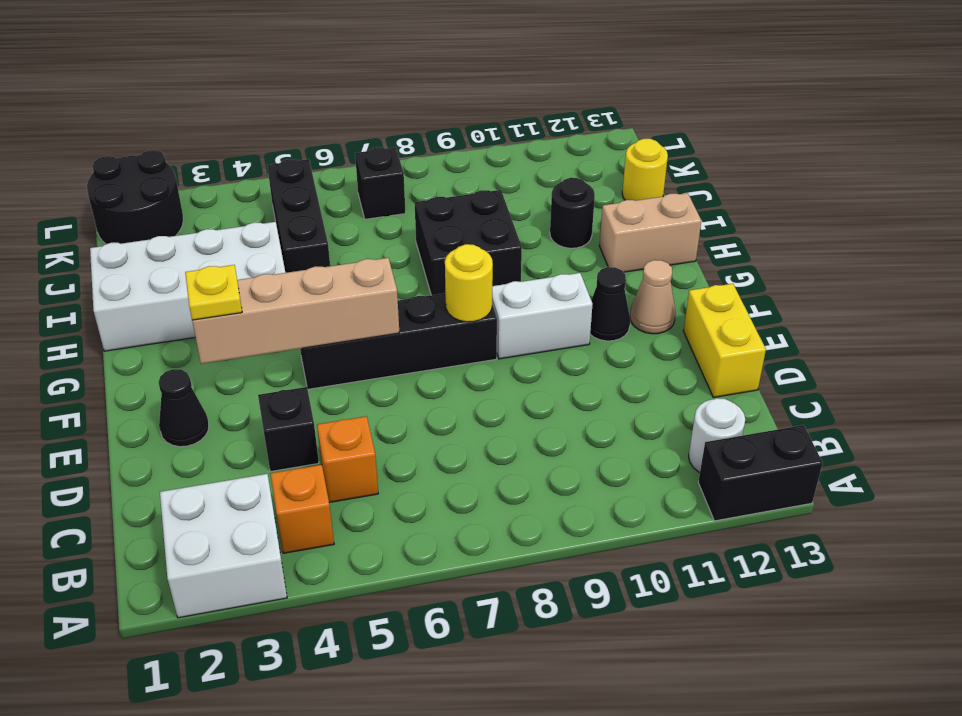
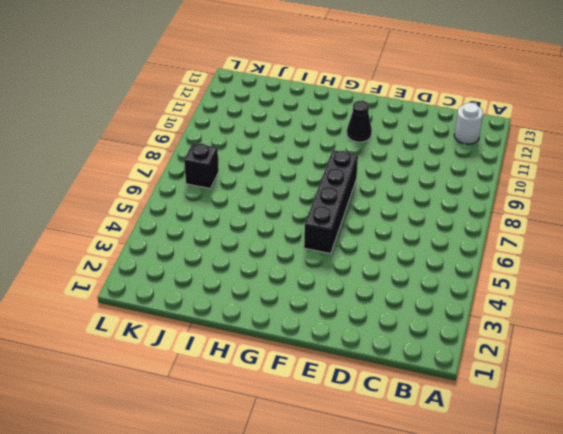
none -> white 2x2 brick [160,474,287,618]
none -> black 1x2 brick [698,425,823,521]
none -> orange 1x1 brick [270,465,334,553]

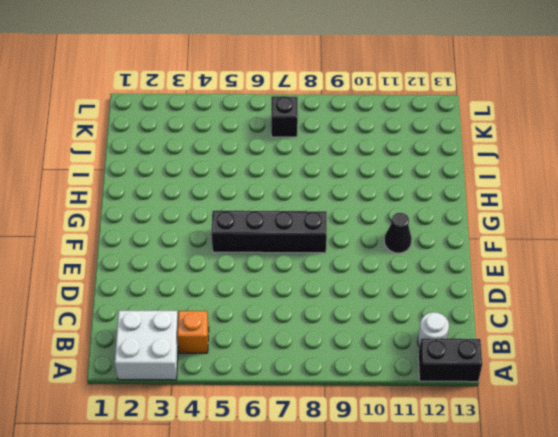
none -> orange 1x1 brick [317,416,378,502]
none -> black 1x1 brick [258,387,319,472]
none -> yellow 1x2 brick [684,284,766,397]

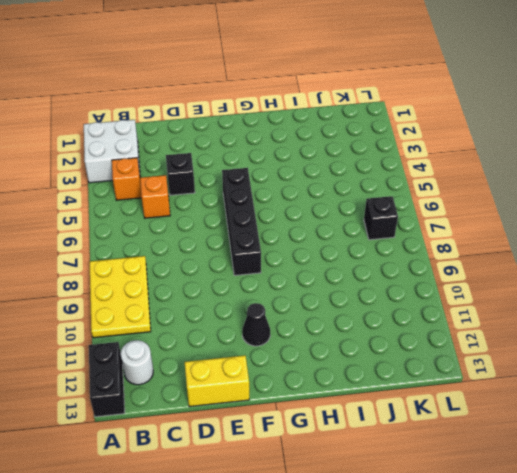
yellow 2x3 plate [90,256,151,338] -> none
none -> black 1x1 cone [158,369,209,447]
none -> white 1x2 brick [492,273,592,359]
none -> tan 1x1 cone [630,260,676,334]

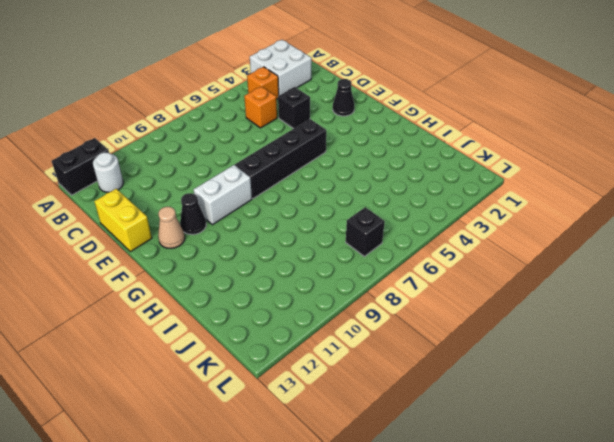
none -> white 2x4 brick [90,222,285,351]
none -> black 2x2 brick [414,190,522,295]
none -> tan 1x2 brick [600,193,701,272]

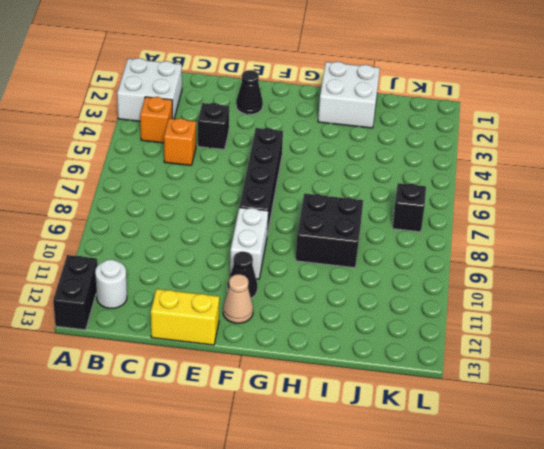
white 2x2 brick [318,62,380,128] -> white 2x4 brick [90,222,285,351]
none -> tan 1x2 brick [600,193,701,272]
none -> black 1x3 brick [267,159,330,273]
none -> black 1x1 round brick [550,178,595,248]

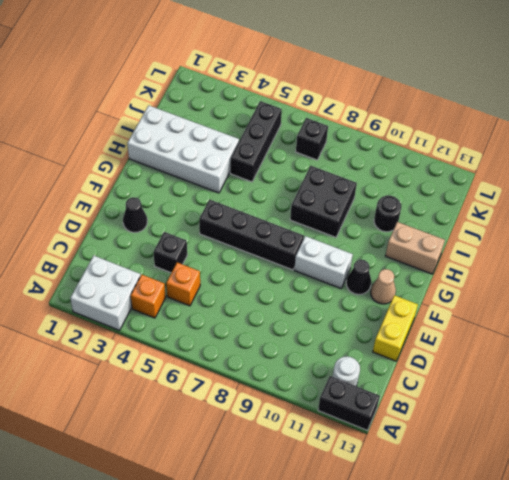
none -> yellow 1x1 round brick [622,139,668,201]
none -> black 2x2 round brick [87,150,183,244]
none -> tan 1x4 brick [192,258,399,364]

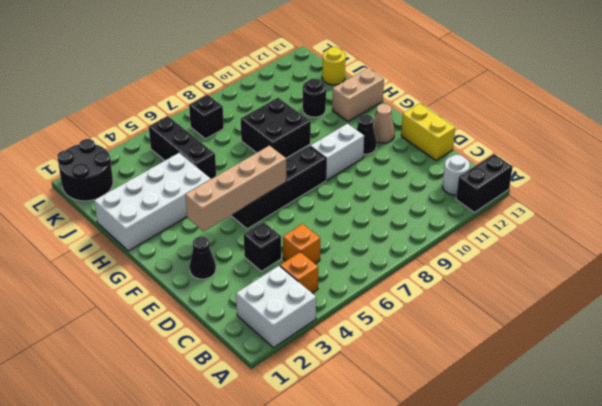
none -> yellow 1x1 round brick [445,244,493,322]
none -> yellow 1x1 plate [185,265,242,320]

